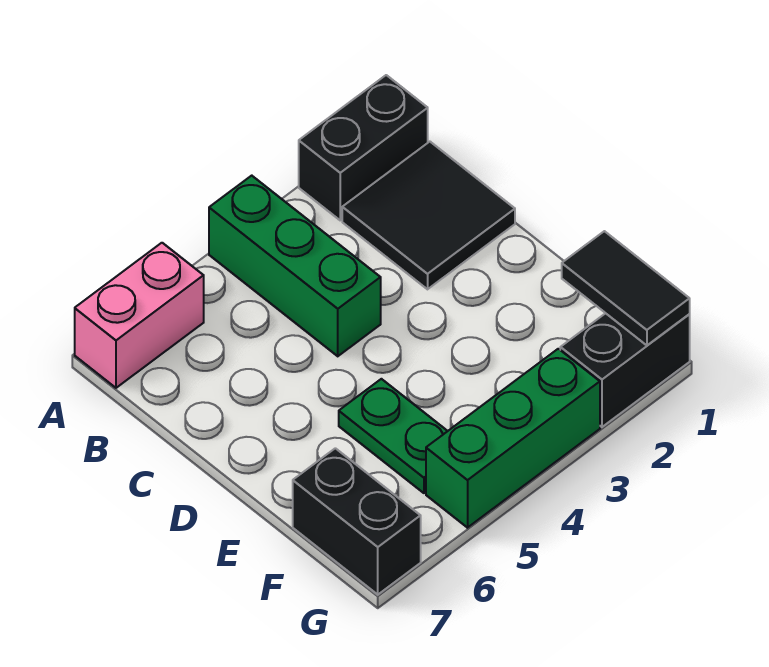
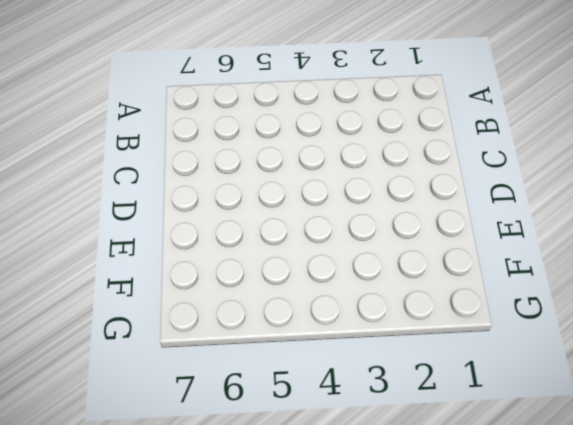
none -> black 1x2 brick [299,75,428,220]
none -> green 1x3 brick [209,176,381,356]

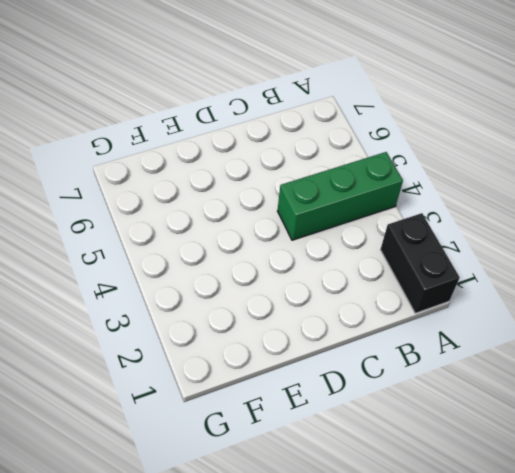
none -> pink 1x2 brick [75,243,204,388]
none -> black 2x2 tile [342,142,515,289]

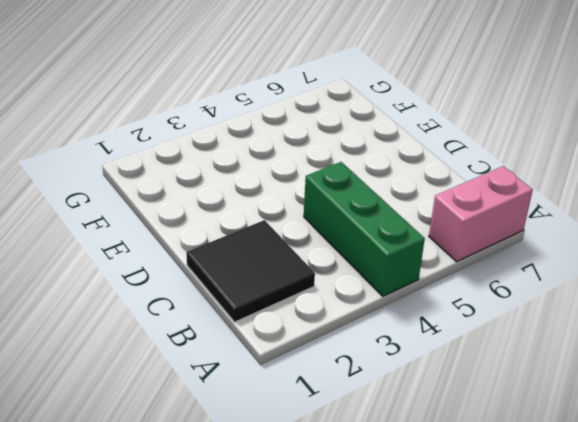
none -> black 1x2 brick [299,75,428,220]
none -> green 1x2 plate [339,379,447,493]

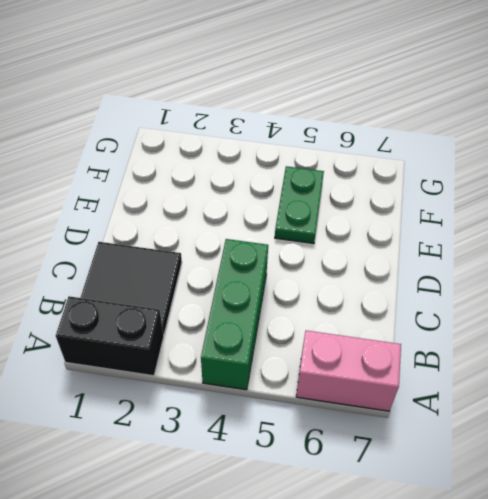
none -> black 1x2 brick [293,448,421,595]
none -> black 1x2 brick [560,313,690,427]

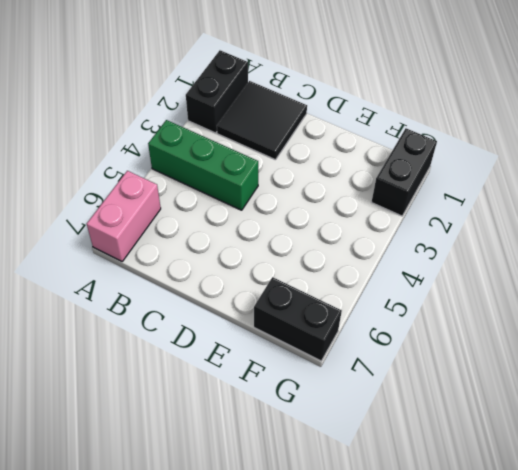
none -> green 1x2 plate [339,379,447,493]
none -> green 1x3 brick [426,349,600,528]

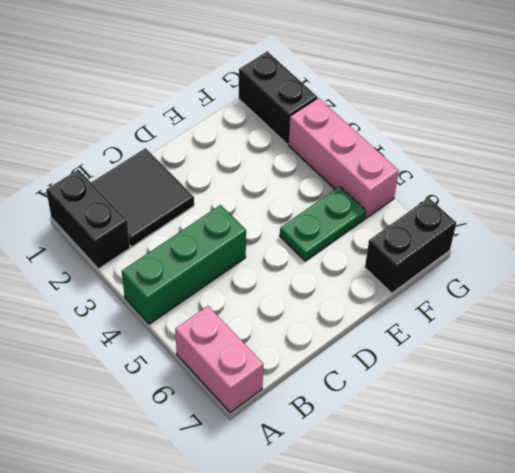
pink 1x3 brick [288,98,399,218] -> green 1x3 brick [426,349,600,528]
none -> black 1x2 tile [562,231,690,345]

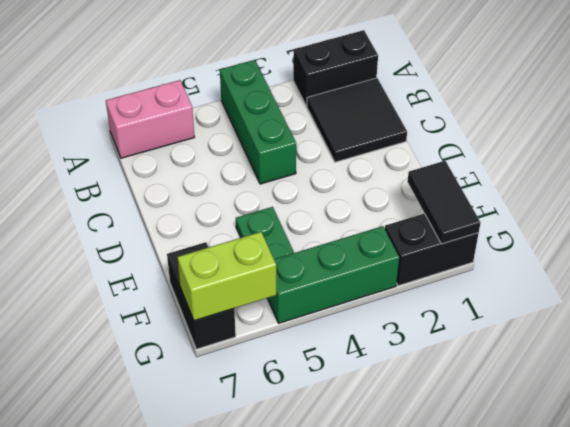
lime 1x2 brick [178,232,276,321] -> none

